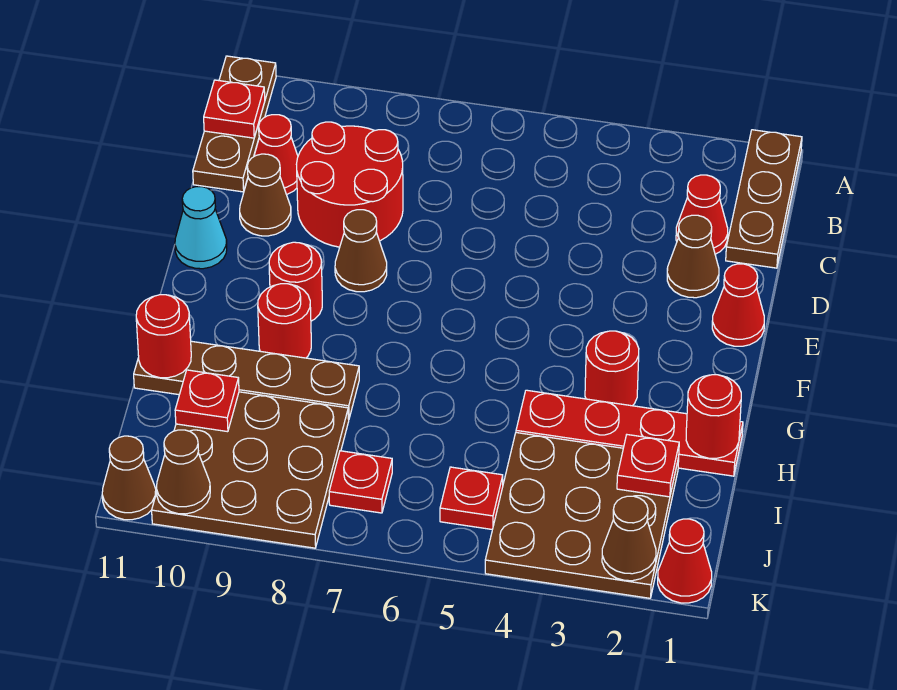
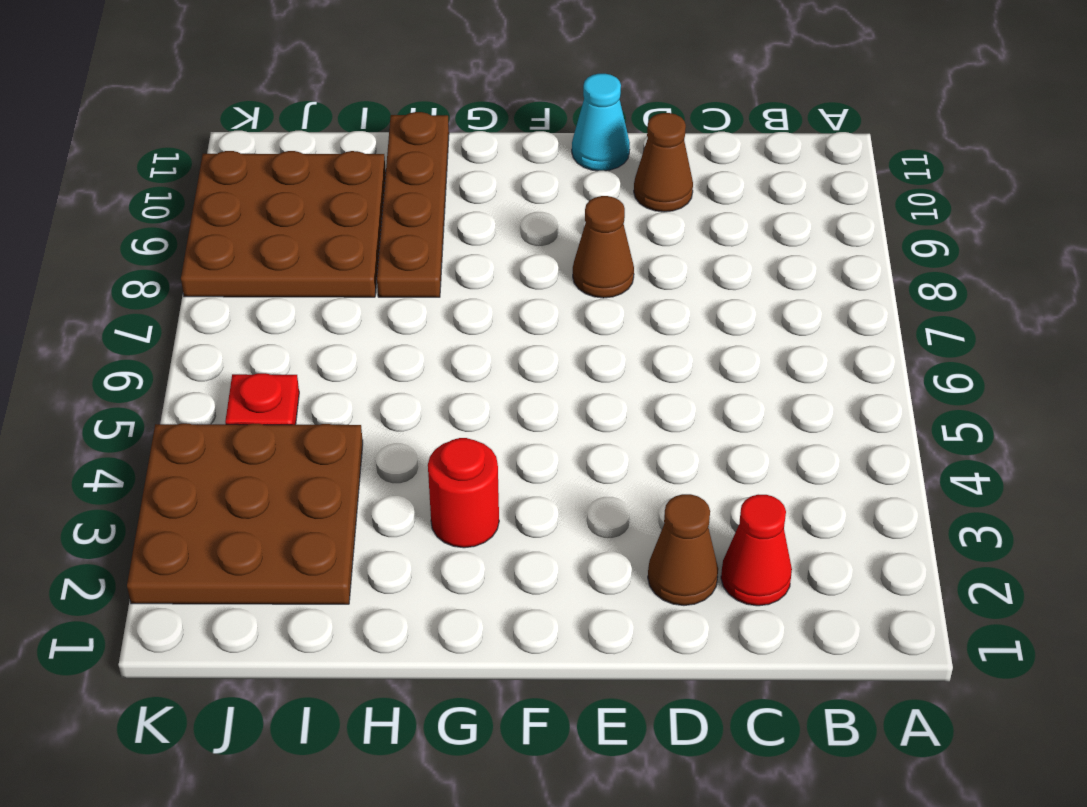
none -> brown 1x3 plate [726,130,802,268]
none -> brown 1x3 plate [193,56,276,192]
none -> red 2x2 round brick [296,122,403,247]

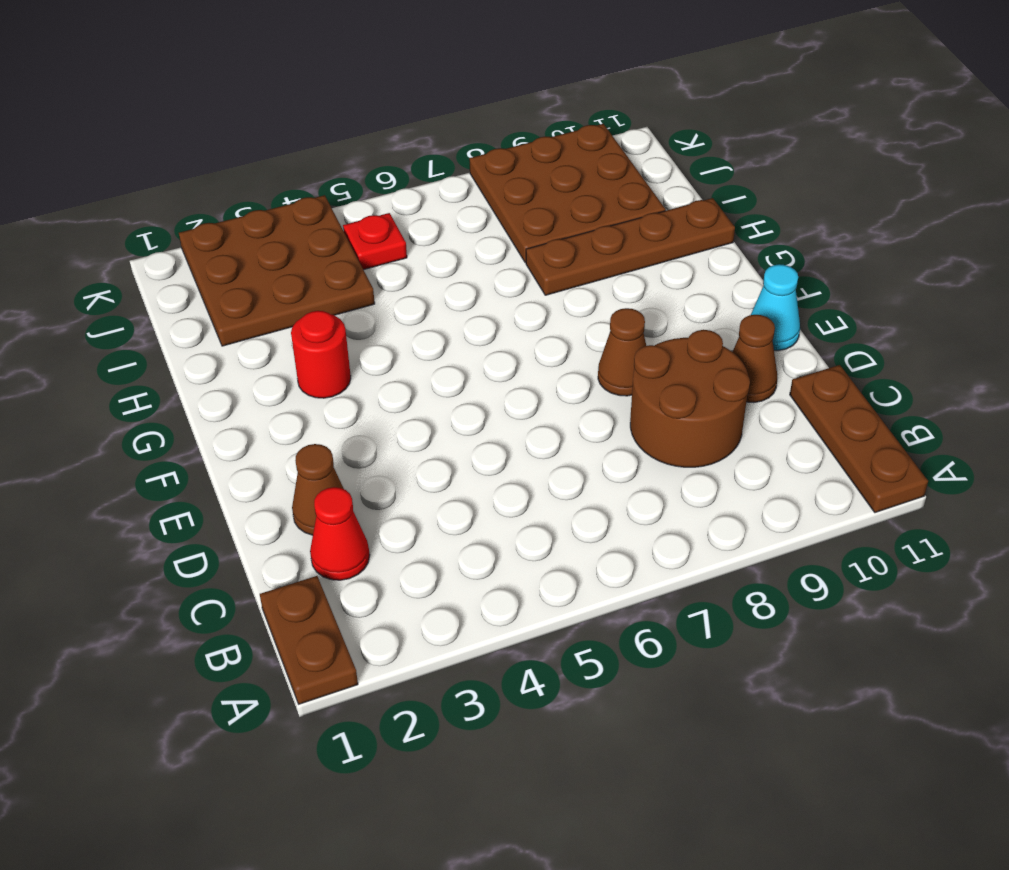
brown 1x2 plate [260,576,358,704] -> brown 1x3 plate [726,130,802,268]
brown 2x2 round brick [630,330,750,467] -> red 2x2 round brick [296,122,403,247]
none -> red 1x1 cone [254,115,298,194]
none -> red 1x1 cone [712,264,764,346]
none -> red 1x1 round brick [269,242,322,321]

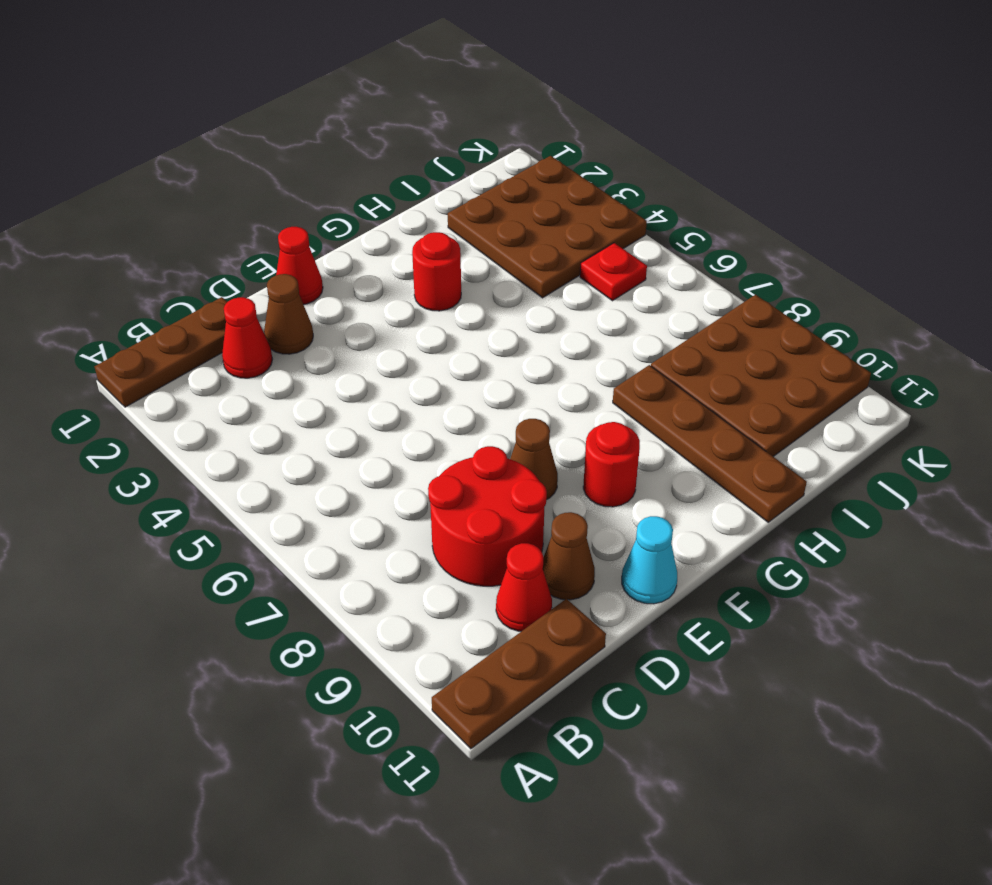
none -> red 1x1 round brick [258,284,311,358]
none -> red 1x4 plate [516,390,743,476]
none -> red 1x1 plate [329,451,392,513]

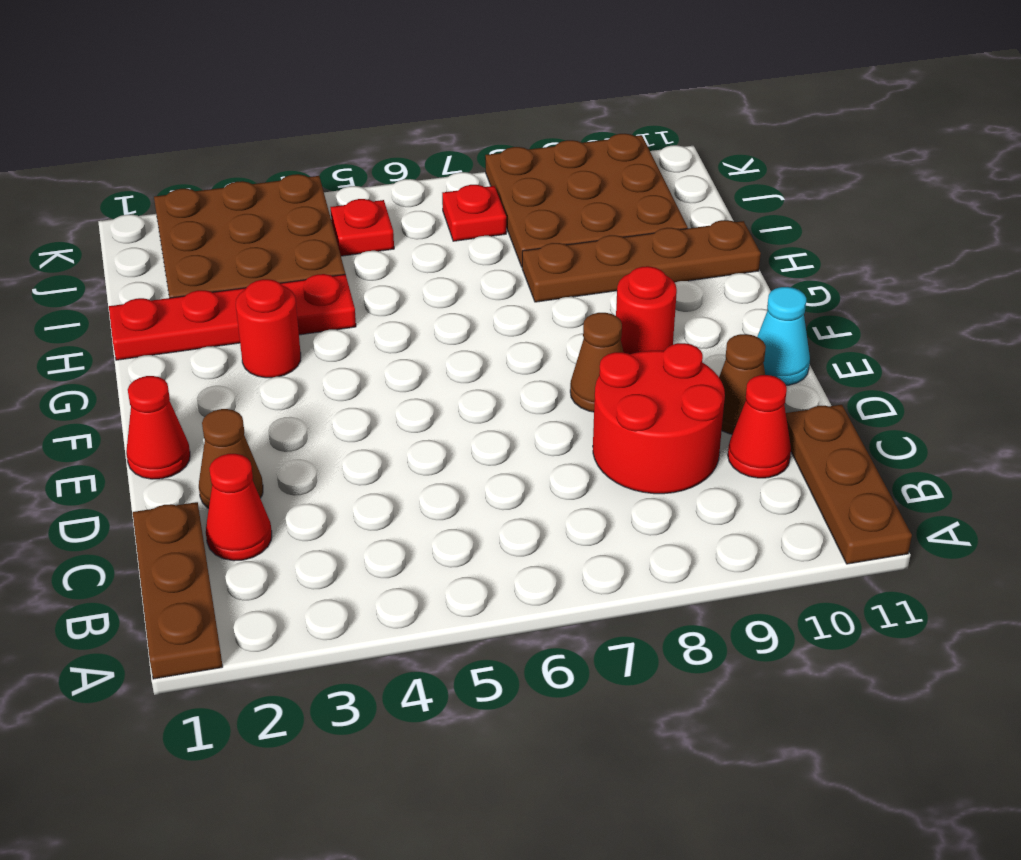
none -> red 1x1 round brick [258,284,311,358]
none -> red 1x1 cone [658,519,712,603]
none -> brown 1x1 cone [102,436,156,520]

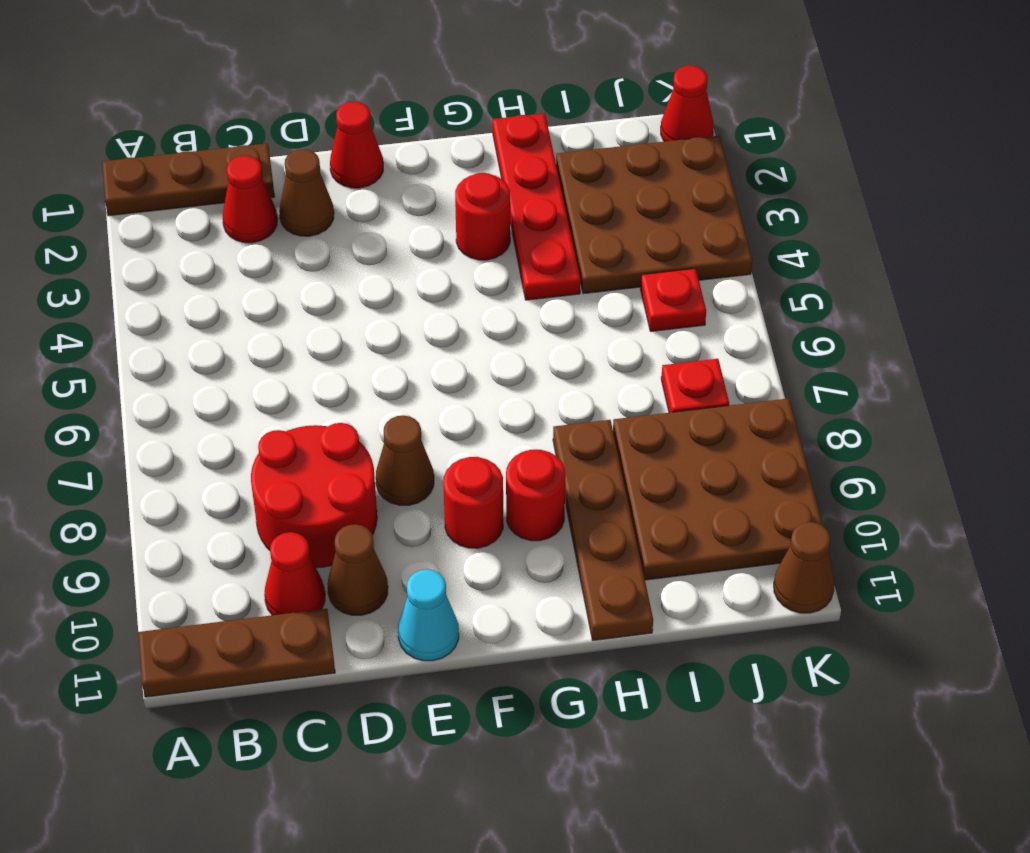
none -> red 1x1 plate [204,80,265,138]
none -> red 1x1 round brick [686,375,741,458]
none -> red 1x1 round brick [136,295,191,378]

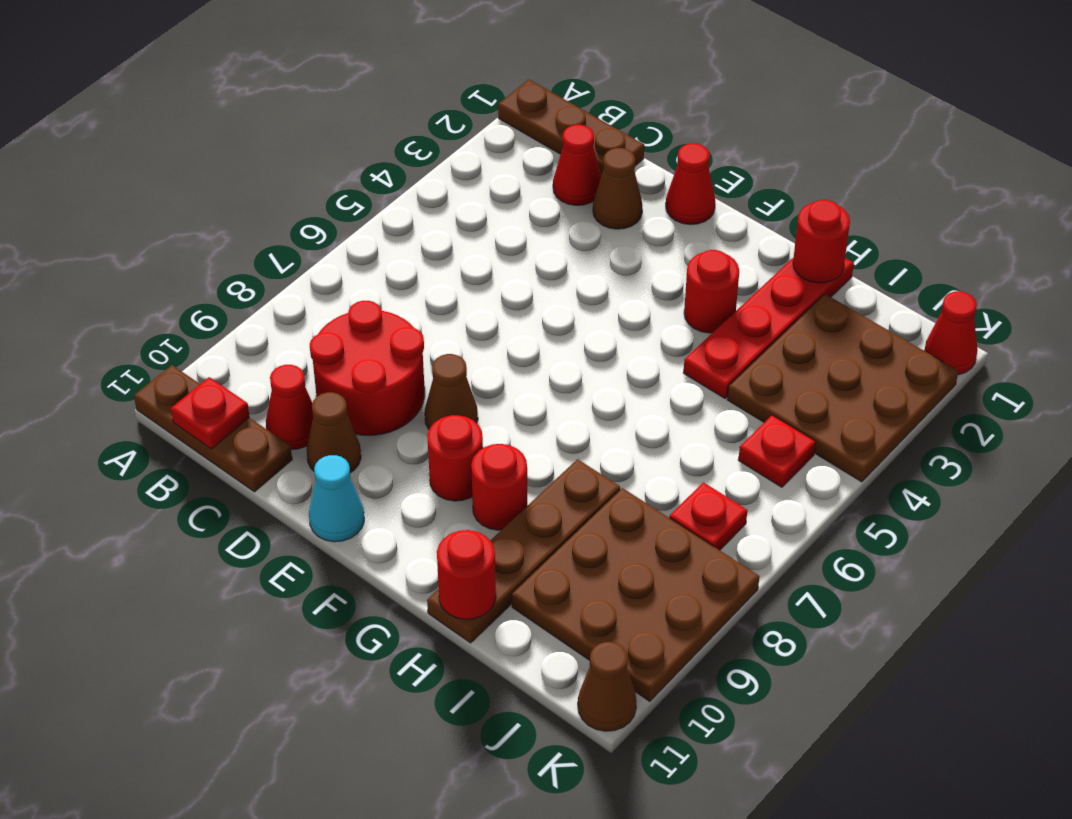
none -> red 1x1 plate [617,435,679,497]
none -> red 1x1 plate [175,370,239,432]
none -> brown 1x1 cone [602,496,656,581]

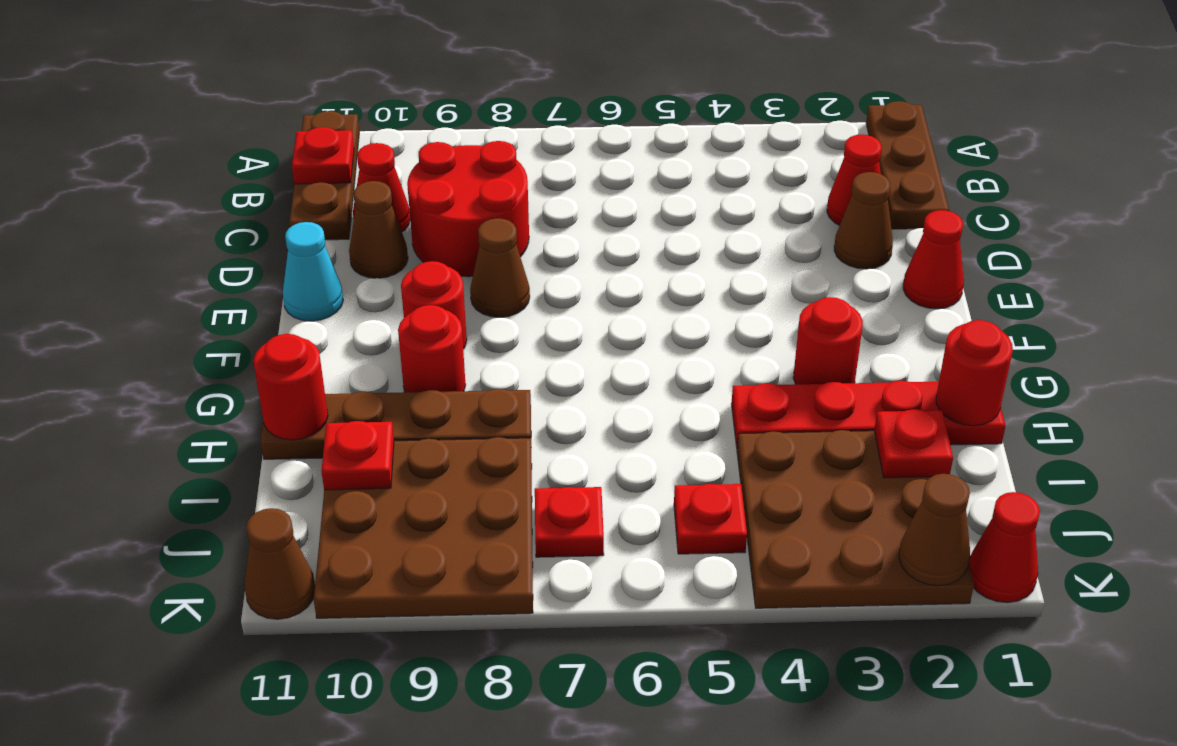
none -> brown 1x1 cone [156,430,210,514]

